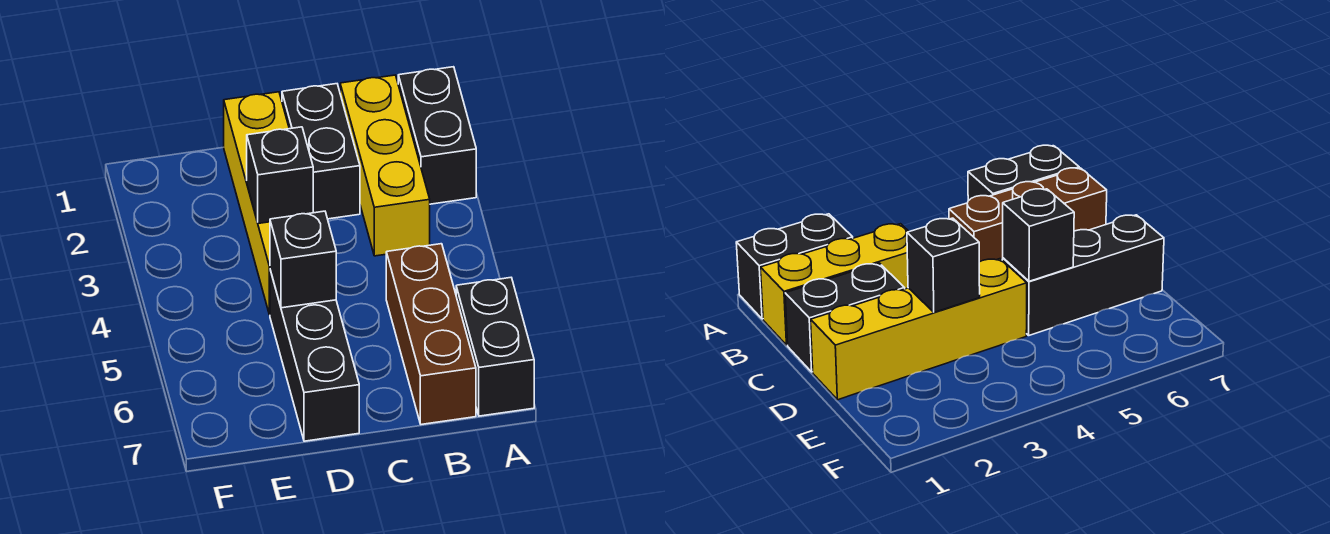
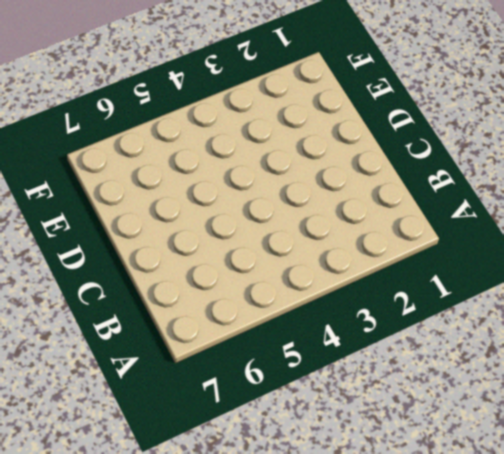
none -> black 1x2 brick [398,67,476,204]
none -> black 1x2 brick [456,278,534,416]

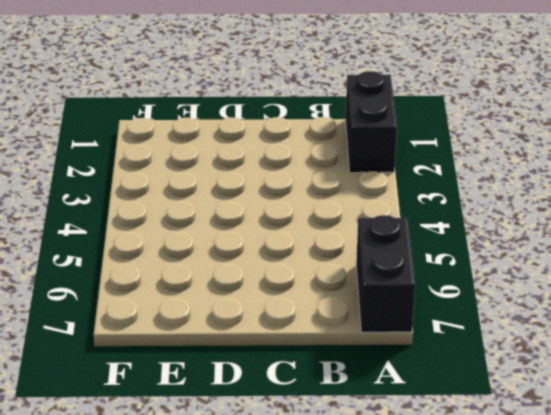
none -> yellow 1x3 brick [340,75,430,256]
none -> brown 1x3 brick [386,244,476,424]

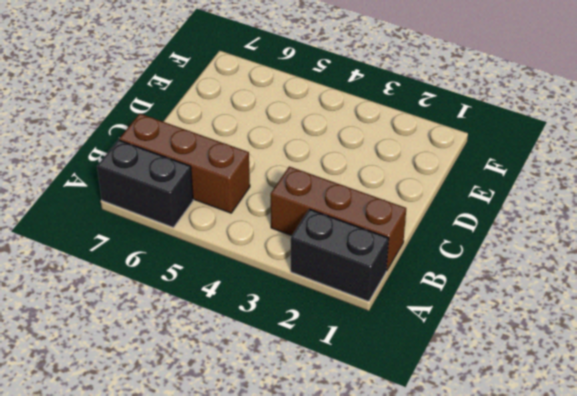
brown 1x3 brick [271,167,406,271] -> yellow 1x3 brick [340,75,430,256]
none -> black 1x2 brick [282,84,360,219]
none -> yellow 1x4 brick [224,92,289,315]

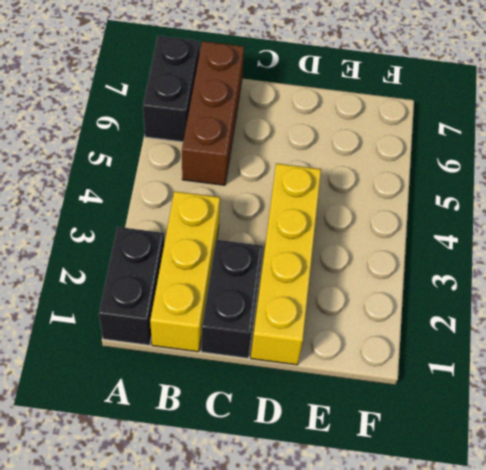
none -> black 1x3 brick [270,270,359,441]
none -> black 1x1 brick [247,127,313,224]

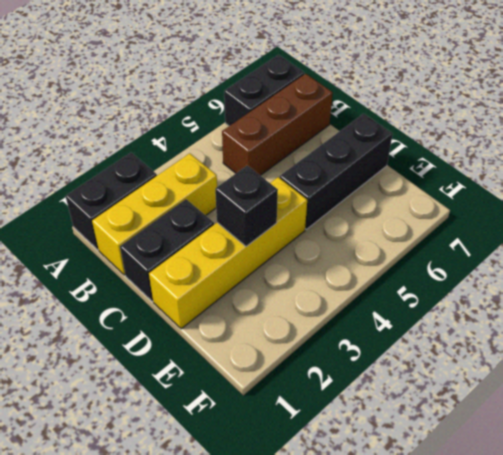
none -> black 1x1 brick [270,211,336,308]

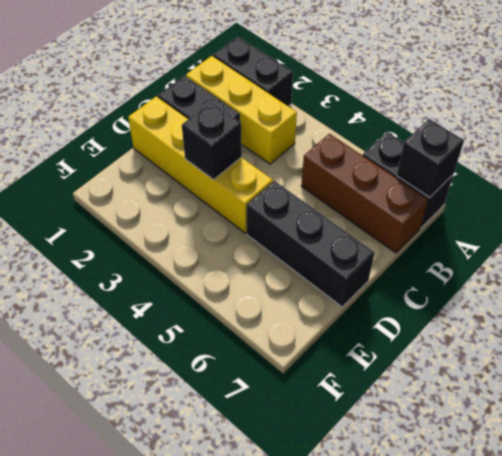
black 1x1 brick [397,119,464,198] -> black 1x1 brick moved to [270,211,336,308]

